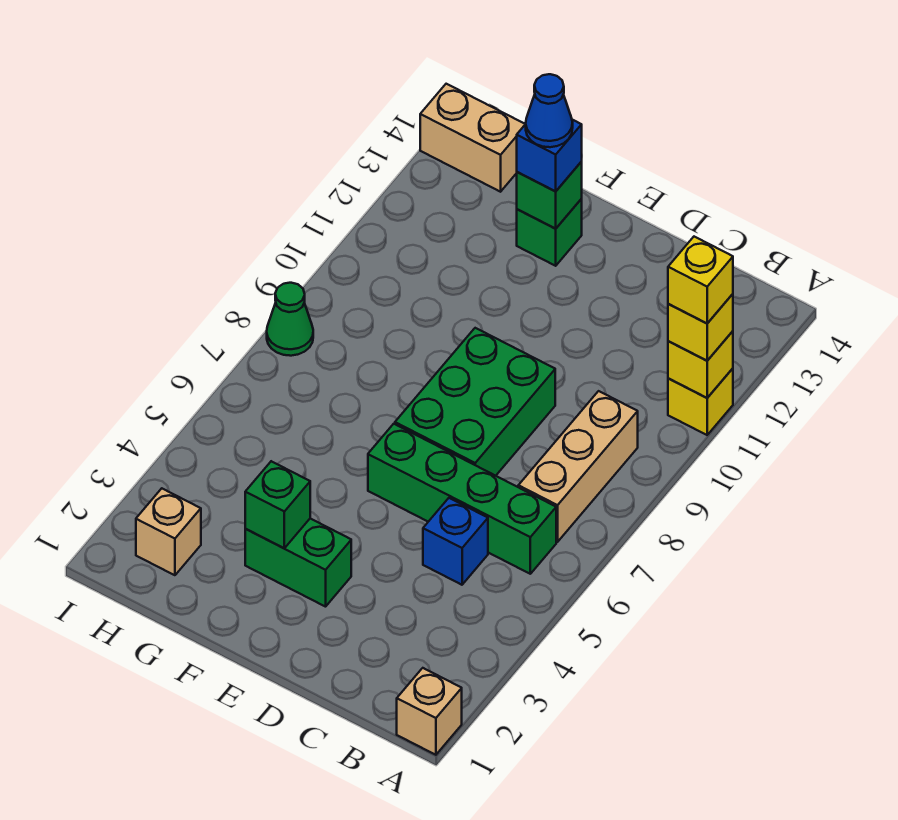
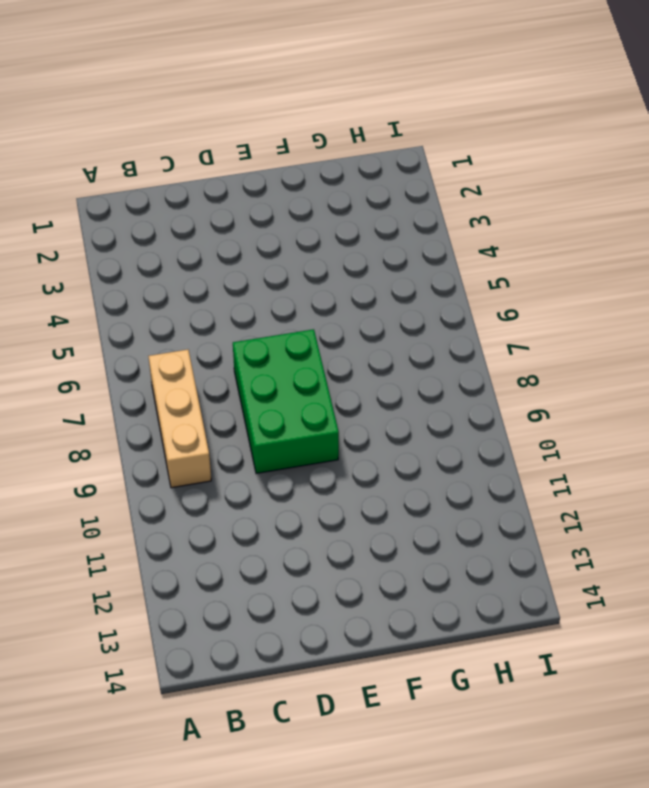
none -> tan 1x1 brick [397,668,462,755]
none -> yellow 1x1 brick [668,368,733,435]
none -> green 1x4 brick [368,424,556,574]

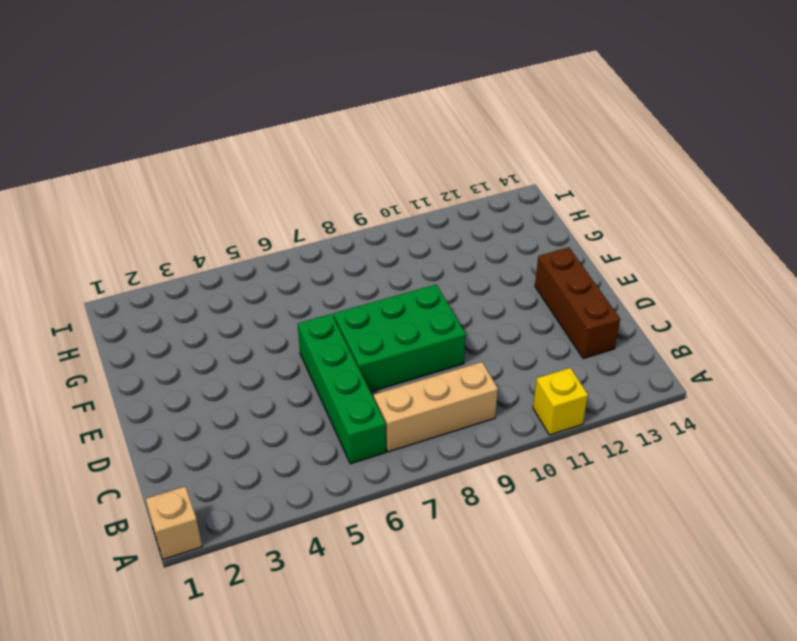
brown 1x3 brick [535,247,620,359] -> none
none -> blue 1x1 brick [423,498,488,585]
none -> green 1x2 brick [245,519,351,607]
none -> green 1x1 brick [517,199,582,266]

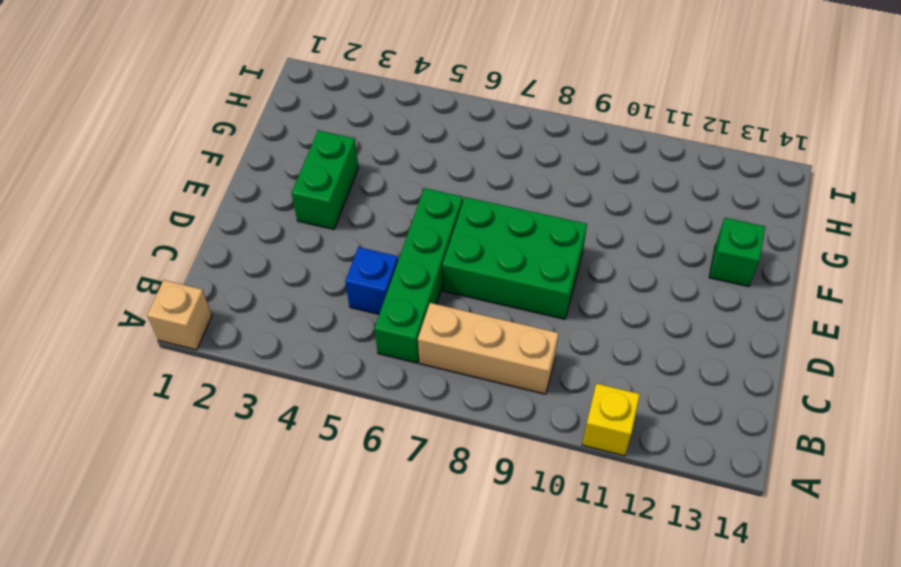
none -> tan 1x1 brick [136,488,201,575]
none -> tan 1x2 brick [420,84,525,192]
none -> green 1x1 cone [267,283,313,356]

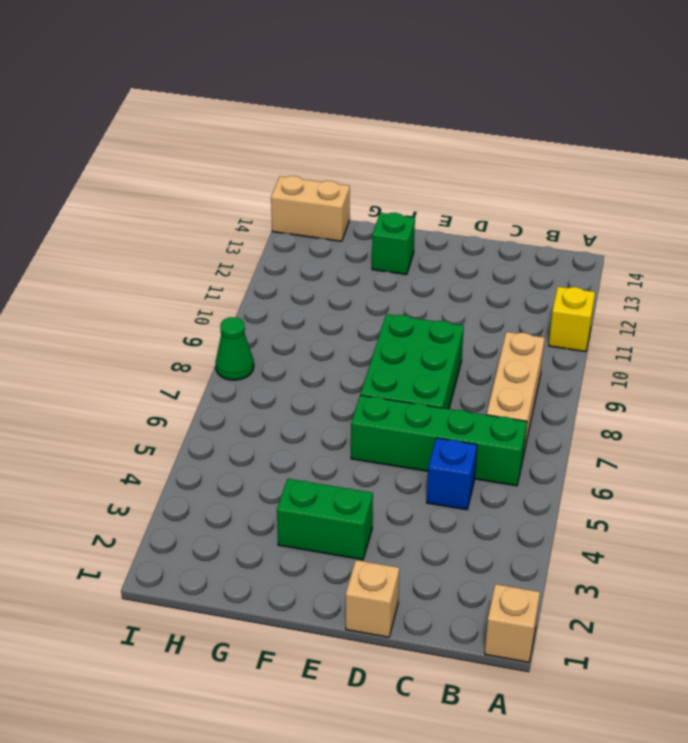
tan 1x1 brick [346,560,399,637] -> tan 1x1 brick moved to [136,488,201,575]
none -> yellow 1x1 brick [668,331,733,398]
none -> green 1x1 brick [245,461,310,548]
none -> green 1x1 brick [517,162,582,228]

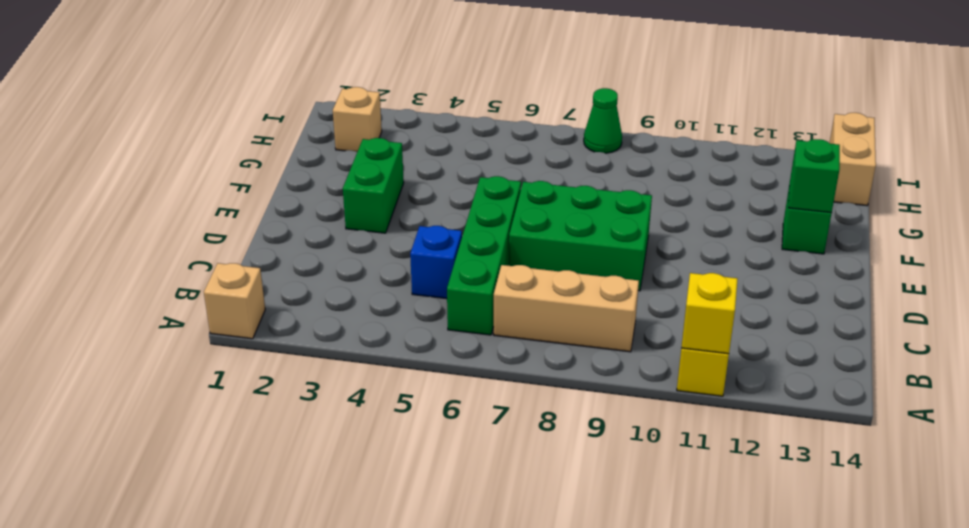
none -> green 1x1 brick [245,461,310,548]
none -> yellow 1x1 brick [668,294,733,361]
none -> blue 1x1 brick [517,120,582,191]

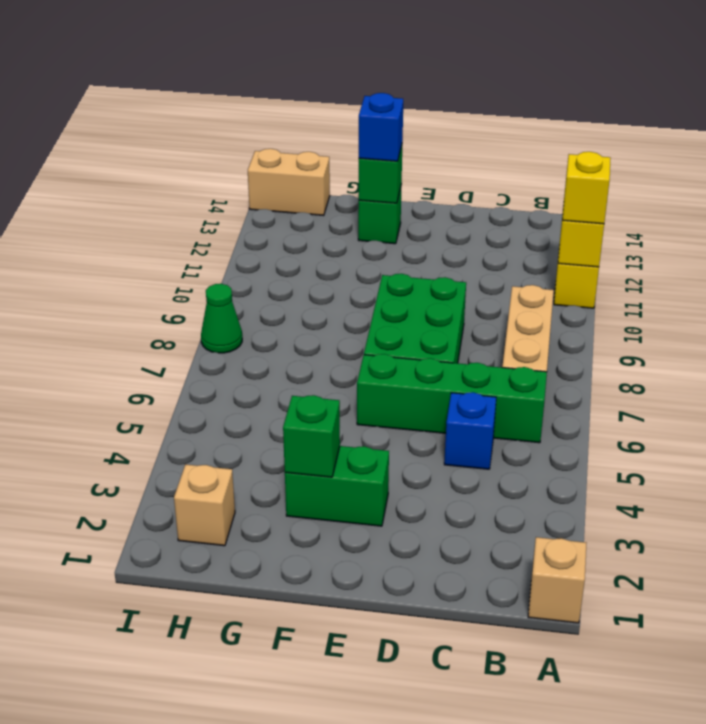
none -> yellow 1x1 brick [668,237,733,323]
none -> blue 1x1 cone [526,74,573,147]

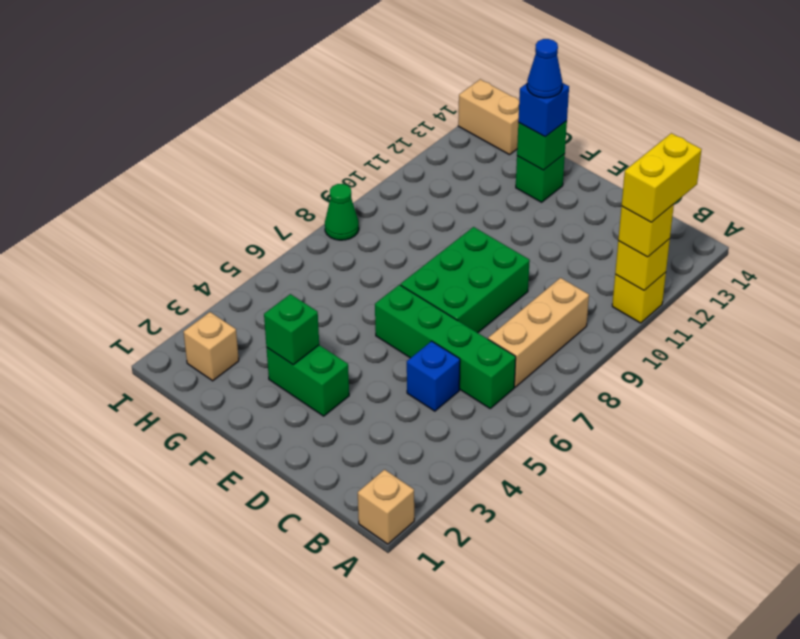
yellow 1x2 brick [622,133,702,222] -> yellow 1x1 brick [668,237,733,323]

